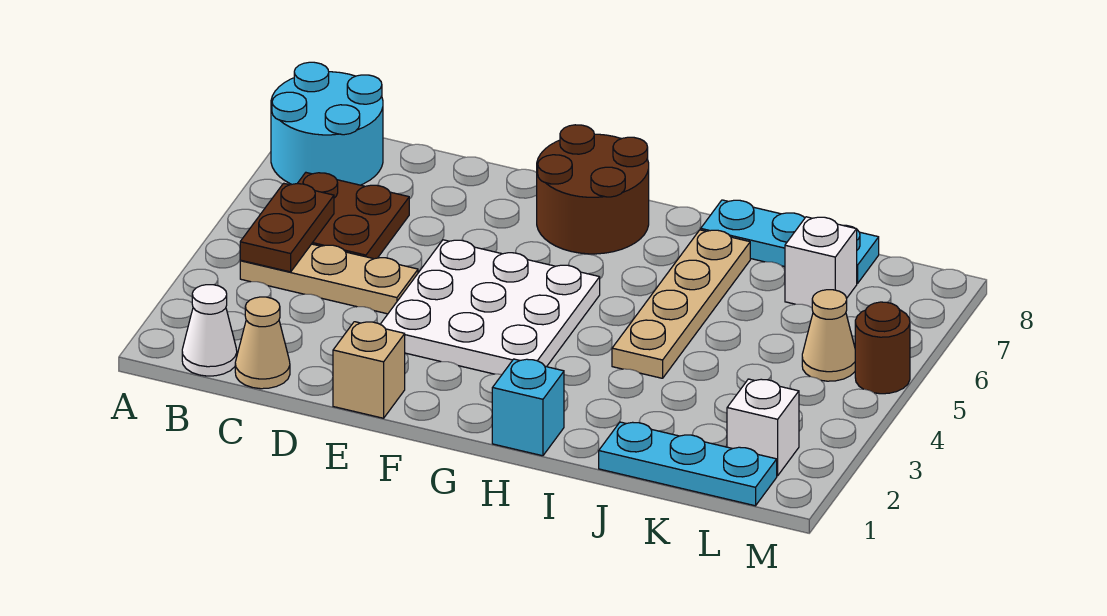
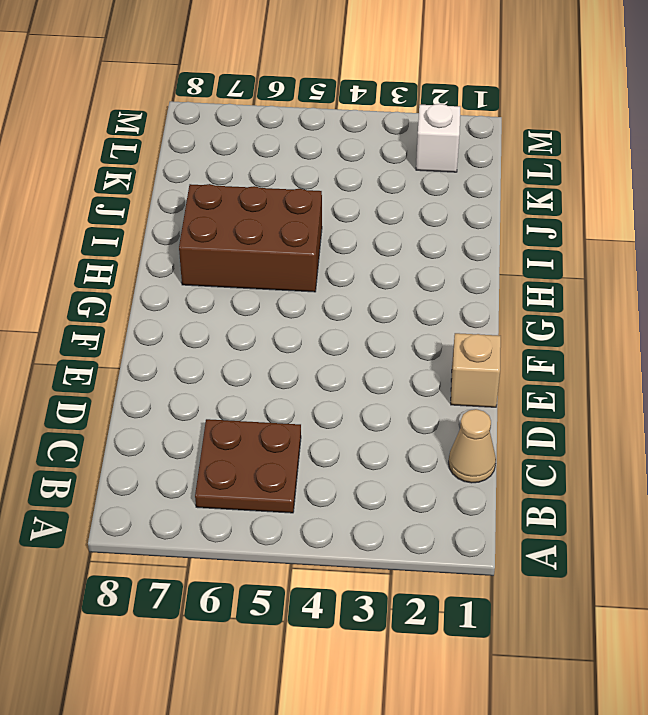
brown 2x3 brick [179,184,322,292] -> tan 1x4 plate [612,230,750,378]
none -> cyan 2x2 round brick [271,62,383,185]
none -> white 1x1 cone [182,285,237,376]
none -> tan 1x3 plate [240,244,418,314]

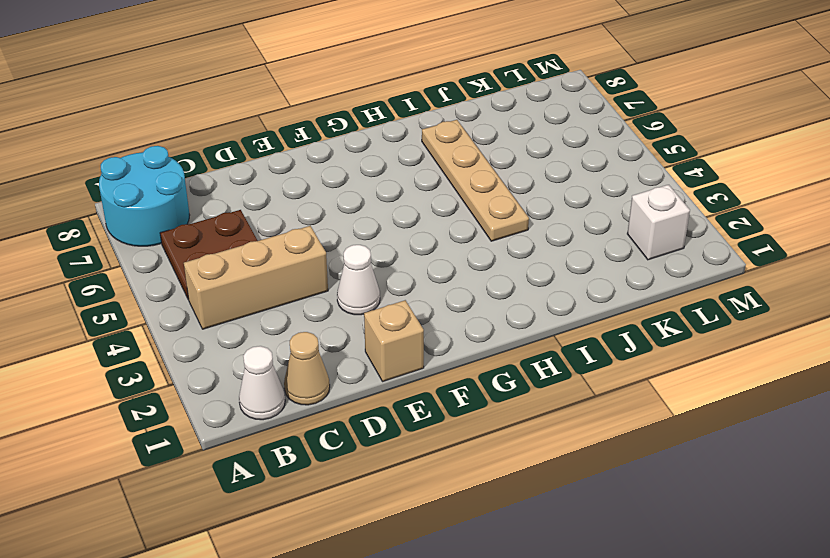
tan 1x3 brick [184,226,328,329] -> tan 1x3 plate [240,244,418,314]
white 1x1 cone [337,245,380,315] -> white 3x3 plate [380,240,600,374]
none -> brown 2x2 round brick [537,125,649,254]
none -> cyan 1x1 brick [492,359,564,456]
none -> cyan 1x3 plate [701,200,879,284]

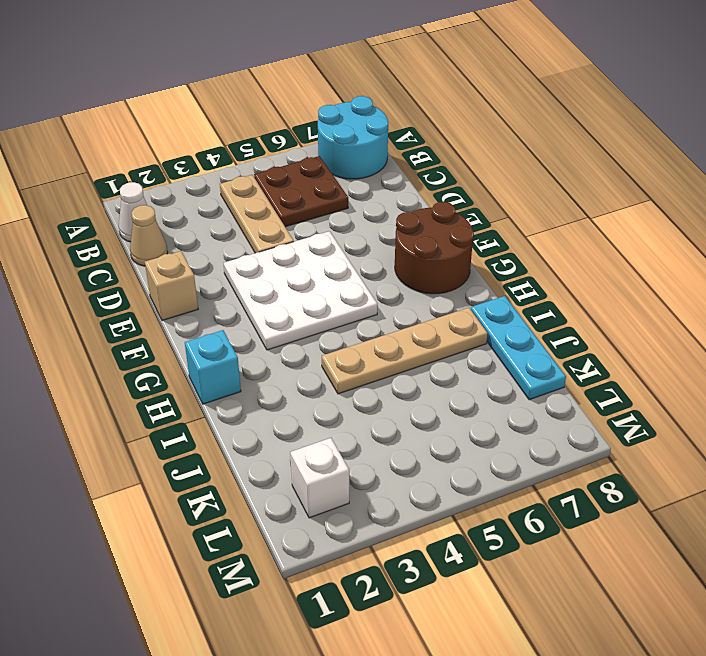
none -> cyan 1x3 plate [599,422,777,506]
none -> white 1x1 brick [785,217,857,308]
none -> tan 1x1 cone [802,290,855,381]

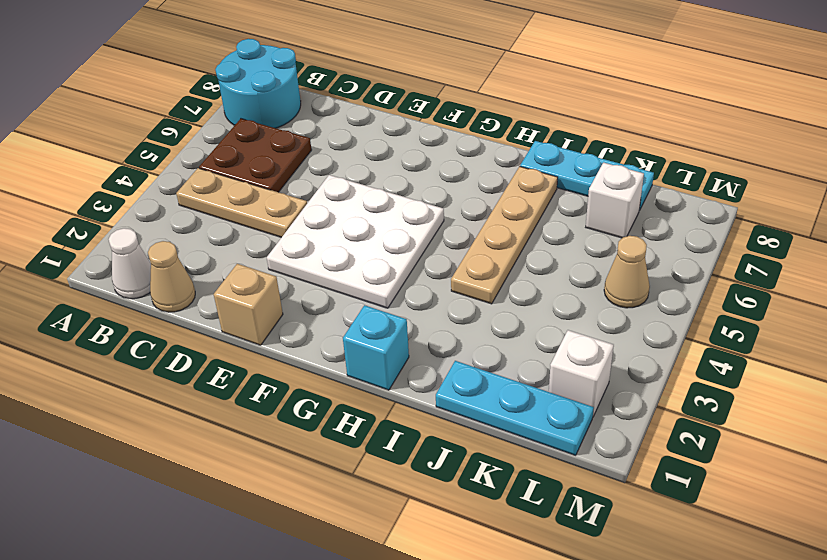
none -> brown 2x2 round brick [537,125,649,254]
none -> brown 1x1 round brick [855,302,910,394]
none -> brown 1x2 plate [240,183,334,272]

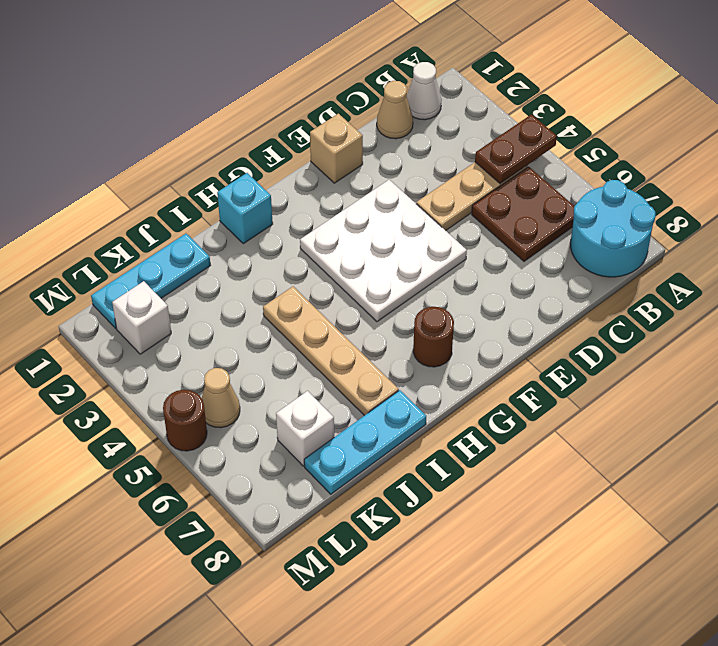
brown 1x2 plate [475,114,557,184] -> brown 1x2 plate turned to [240,183,334,272]
brown 1x1 round brick [413,307,454,367] -> brown 2x2 round brick [537,125,649,254]

